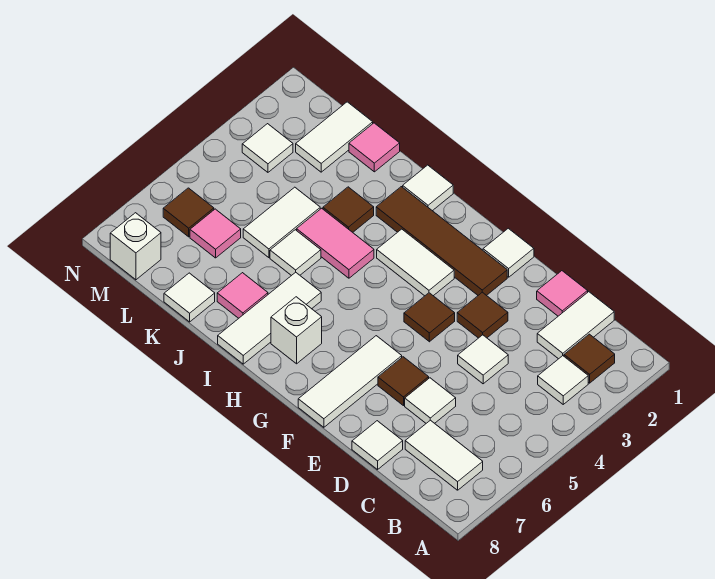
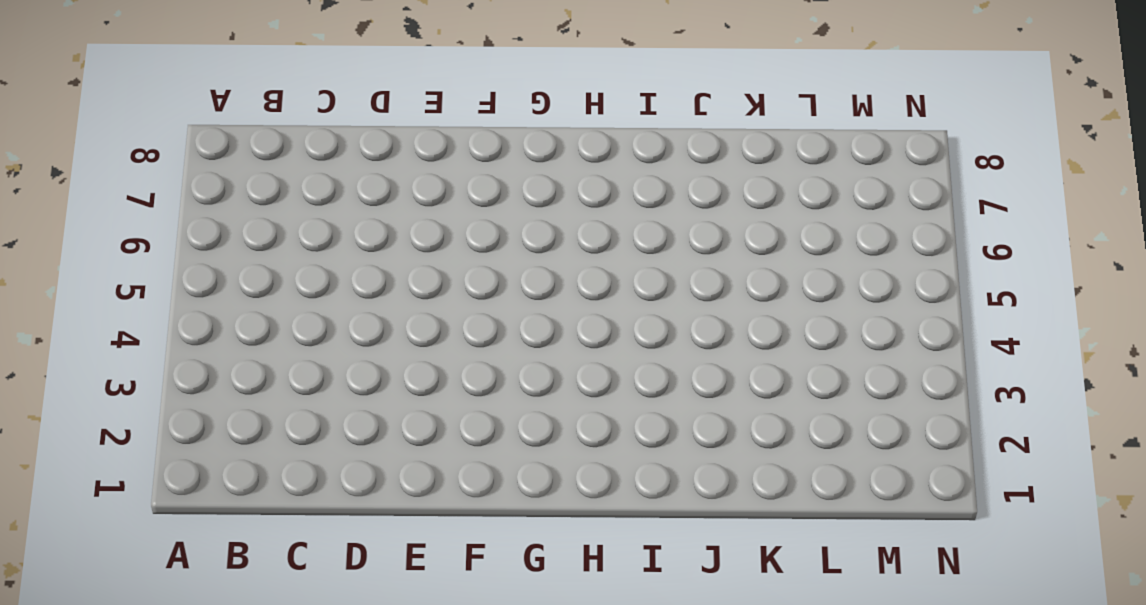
none -> brown 1x1 tile [564,334,615,383]
none -> white 1x1 tile [538,356,588,404]
none -> white 1x2 tile [405,420,483,490]
none -> white 1x2 tile [537,292,614,359]

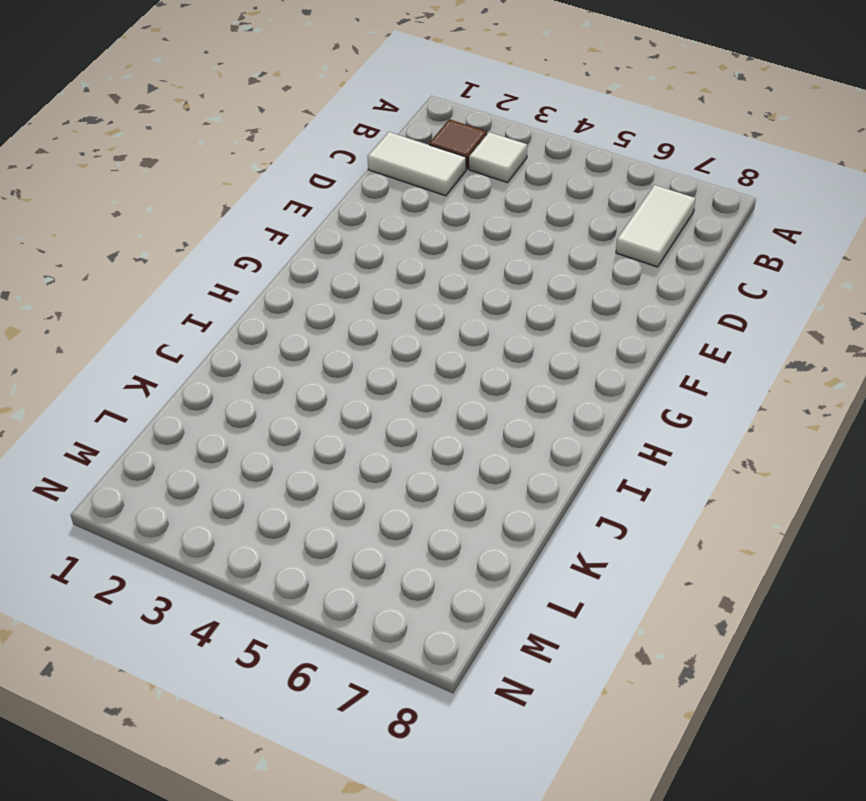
none -> pink 1x1 tile [537,271,588,316]
none -> white 1x1 tile [458,335,508,384]
none -> white 1x1 tile [405,378,456,423]
none -> white 1x1 tile [352,421,403,470]

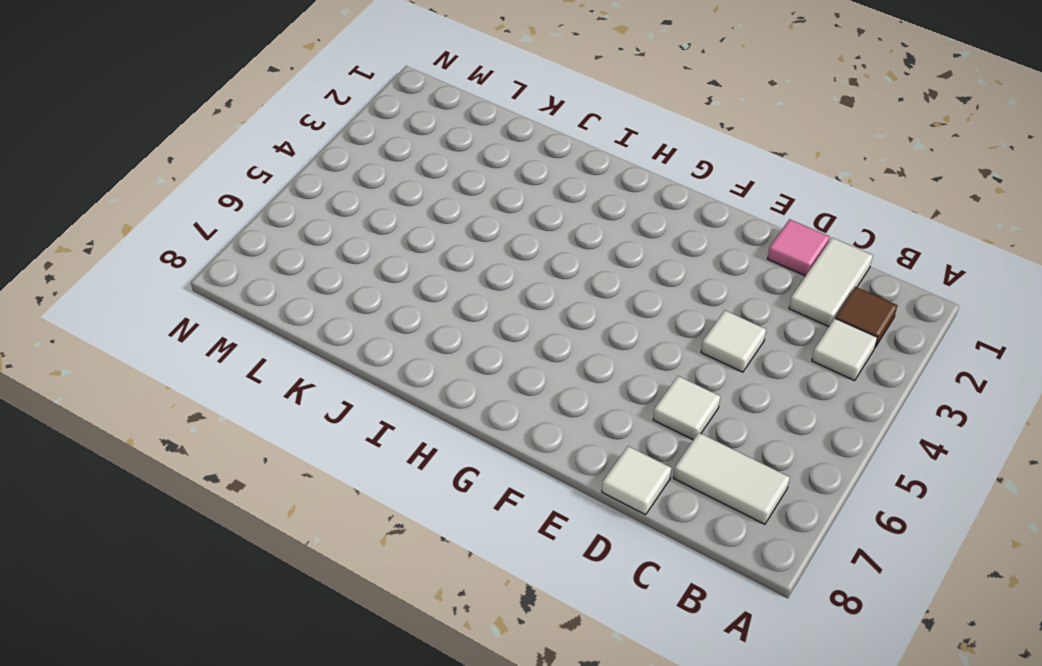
none -> brown 1x1 tile [457,292,508,338]
none -> brown 1x1 tile [378,357,429,406]
none -> white 1x1 tile [483,228,534,277]
none -> brown 1x4 tile [376,187,507,296]

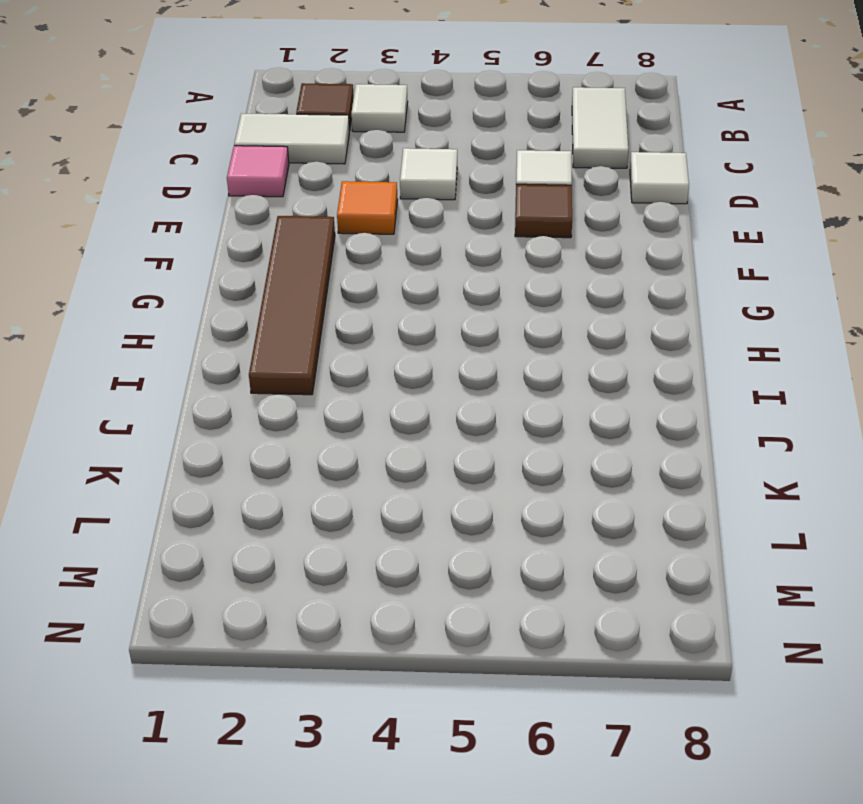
orange 1x1 tile [337,181,398,234] -> brown 1x1 tile [457,292,508,338]
none -> white 1x1 tile [483,228,534,277]
none -> brown 1x1 tile [404,293,455,342]
none -> white 1x3 tile [298,336,402,427]
none -> white 1x2 tile [377,229,454,296]

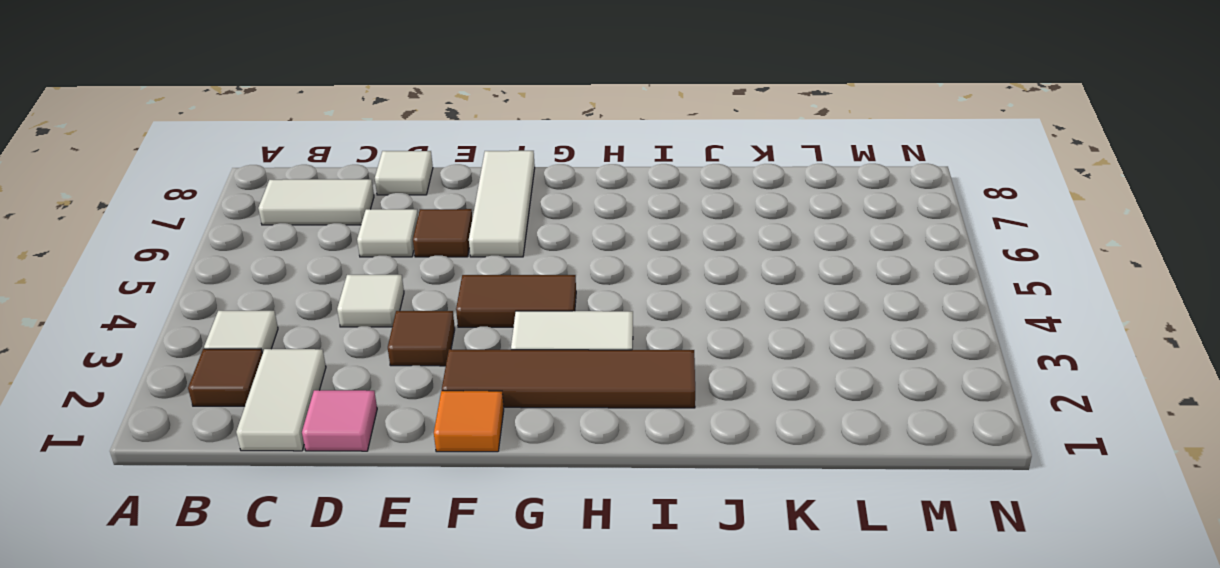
orange 1x1 tile [434,391,504,452] -> white 1x1 tile [483,228,534,277]
brown 1x2 tile [456,275,576,327] -> brown 1x1 tile [404,293,455,342]
none -> white 1x1 brick [271,297,322,364]
none -> white 1x1 tile [403,165,453,211]
none -> pink 1x2 tile [297,208,374,278]
none -> white 1x3 tile [218,272,321,364]

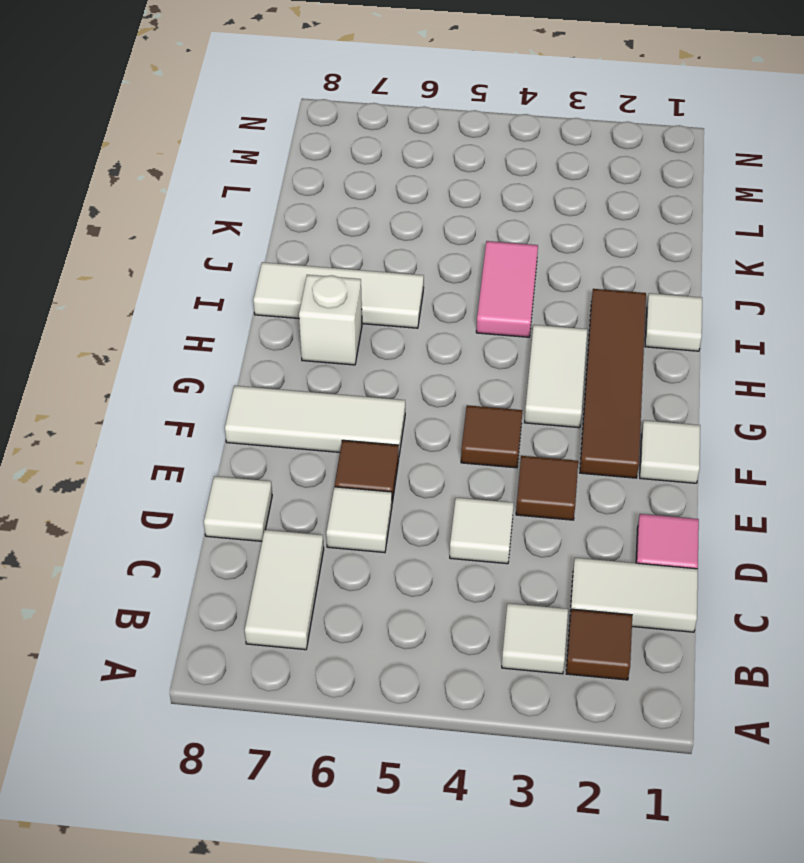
none -> brown 1x1 tile [323,187,374,232]
none -> white 1x1 tile [270,230,321,276]
none -> pink 1x1 tile [217,273,268,318]
none -> pink 1x1 tile [349,123,400,172]

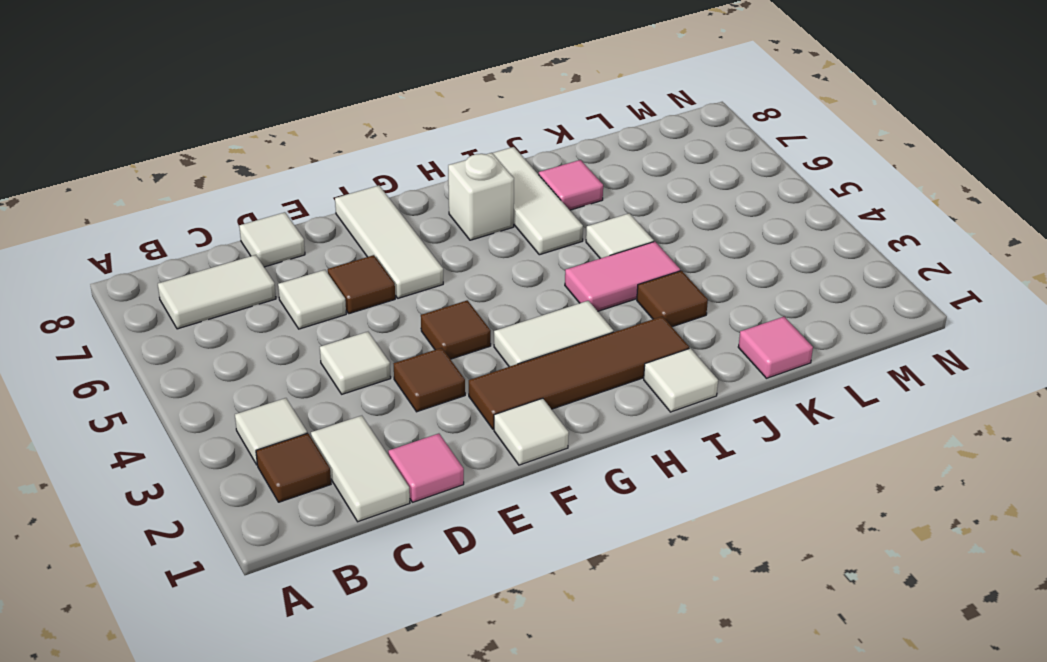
none -> white 1x2 tile [243,187,320,258]
none -> white 1x1 tile [164,273,215,322]
none -> white 1x2 tile [296,102,373,172]
none -> pink 1x1 tile [190,209,241,258]

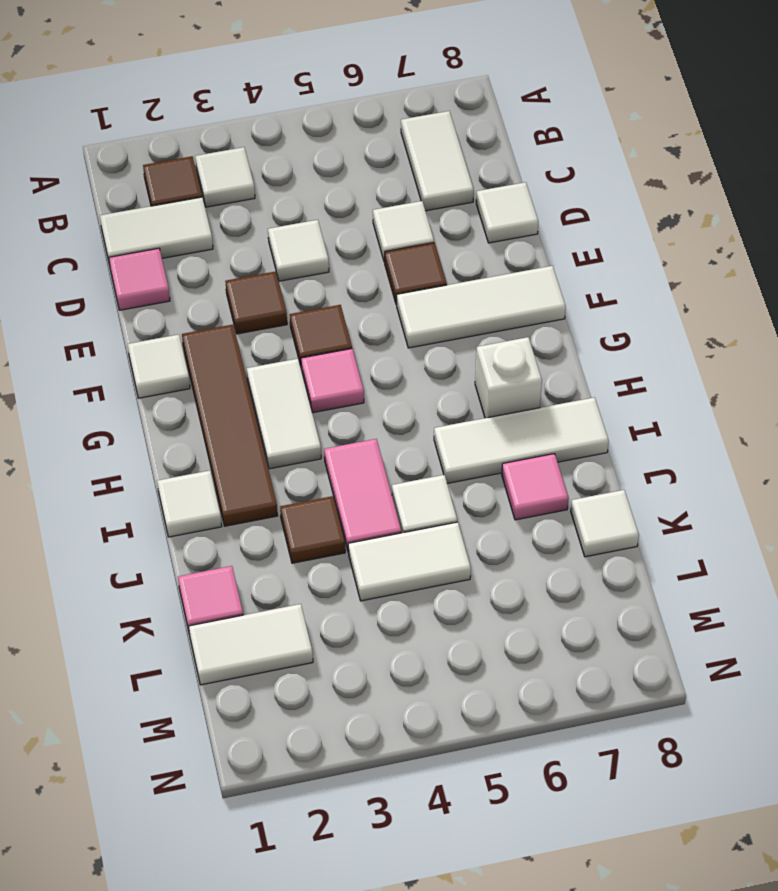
pink 1x1 tile [301,349,364,413] -> pink 1x1 tile moved to [190,209,241,258]
none -> white 1x1 tile [242,124,293,172]
none -> brown 1x1 tile [163,188,214,237]
none -> white 1x1 brick [110,213,161,280]

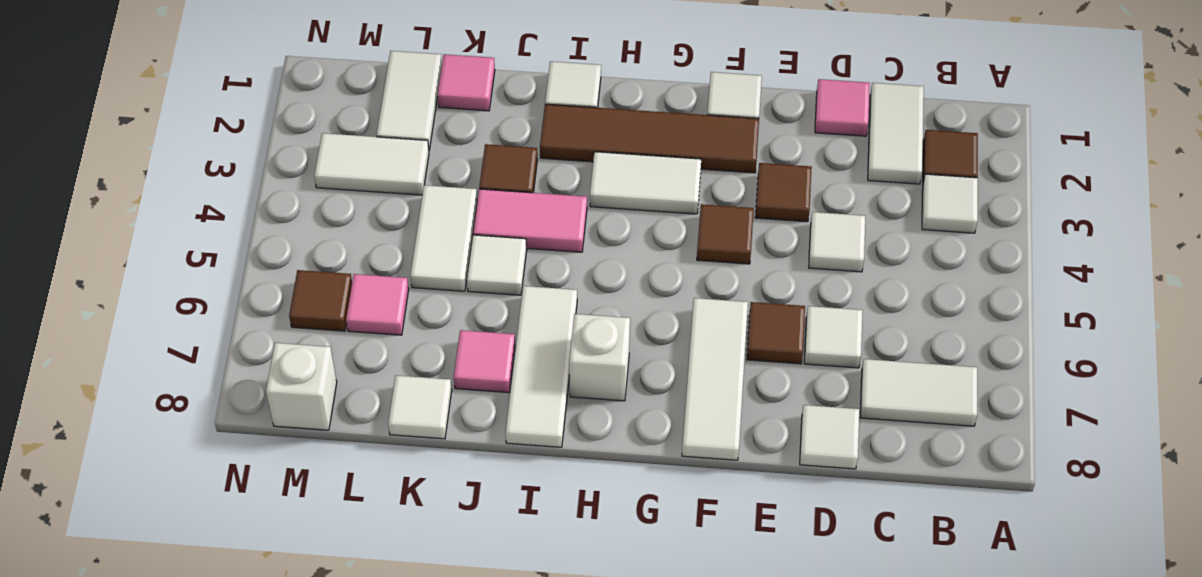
white 1x2 tile [314,133,429,195] -> white 1x1 tile [242,124,293,172]

